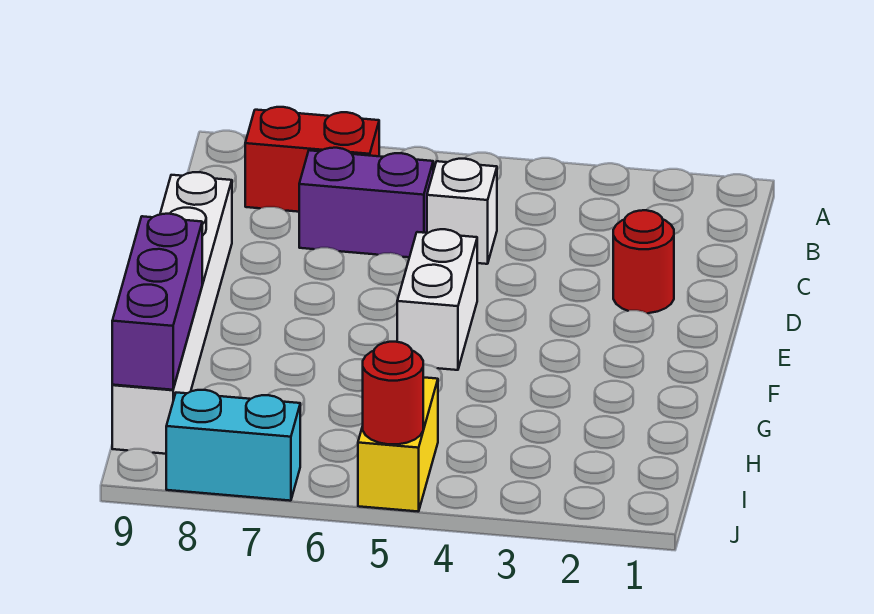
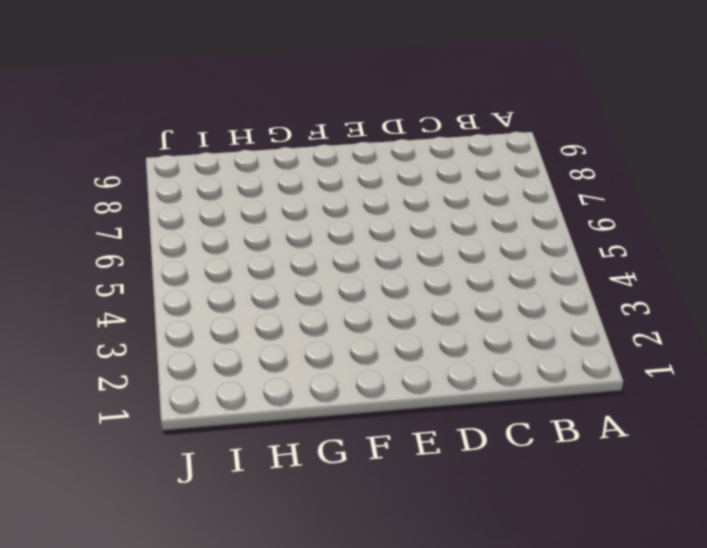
none -> red 1x2 brick [245,107,379,212]
none -> white 1x1 brick [427,159,497,264]

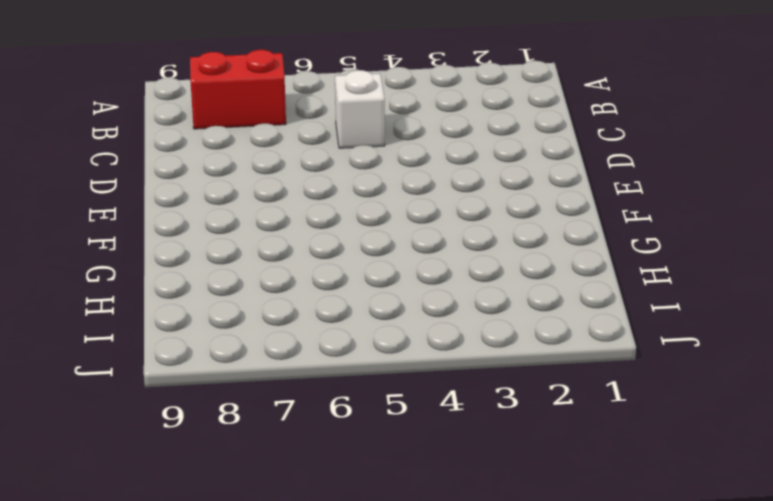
none -> purple 1x2 brick [299,148,433,257]
none -> red 1x1 round brick [613,210,674,313]

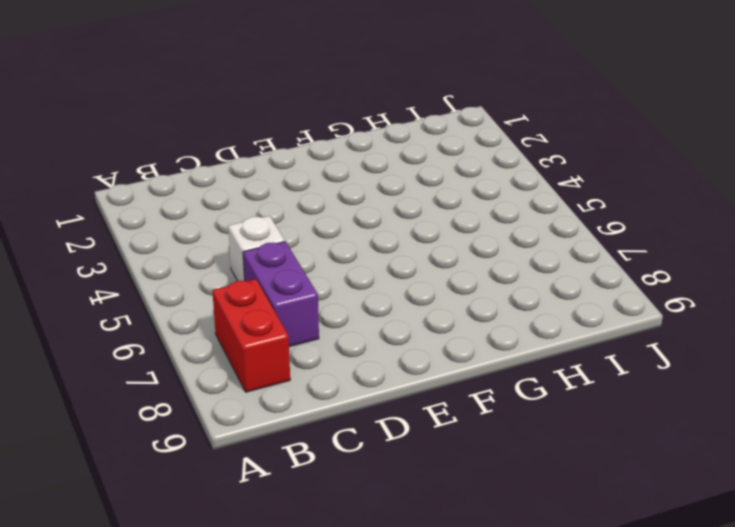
none -> red 1x1 round brick [613,210,674,313]
none -> white 1x6 brick [112,172,232,454]

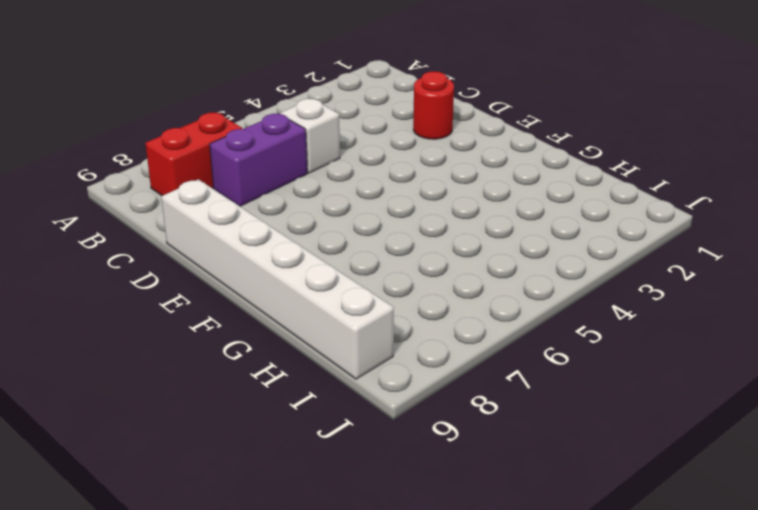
none -> white 1x2 brick [397,229,477,370]
none -> yellow 1x2 brick [358,377,438,511]

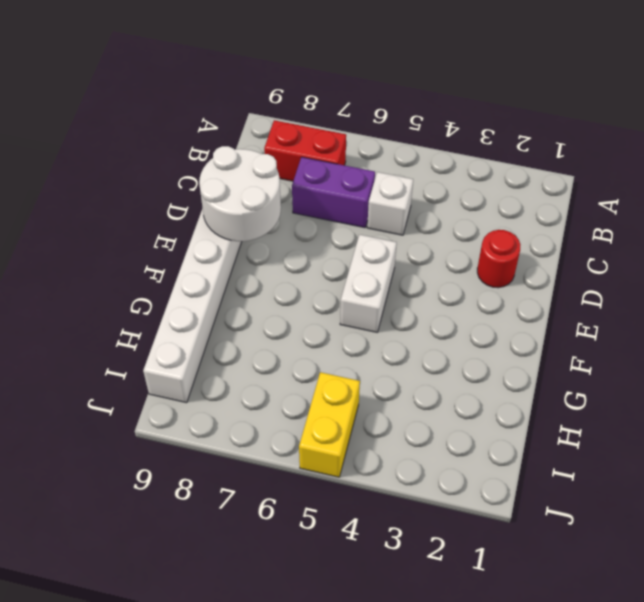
white 2x2 round brick [199,146,281,241] -> none
none -> cyan 1x2 brick [166,390,300,501]
none -> purple 1x3 brick [112,214,202,390]

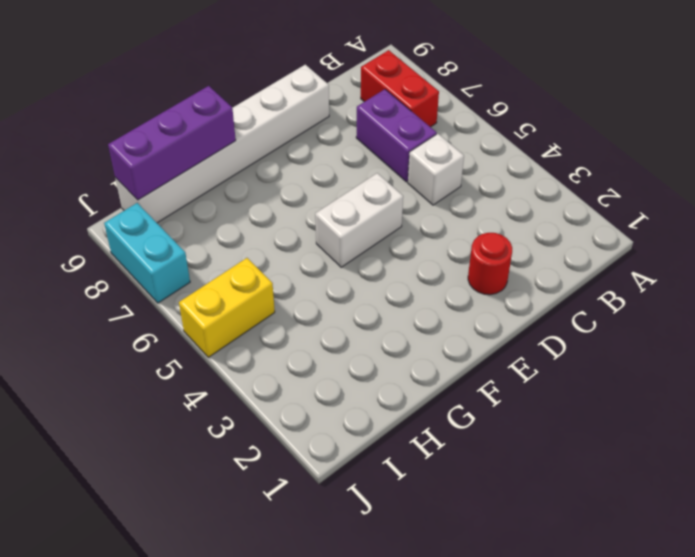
none -> red 1x1 round brick [363,342,423,444]

